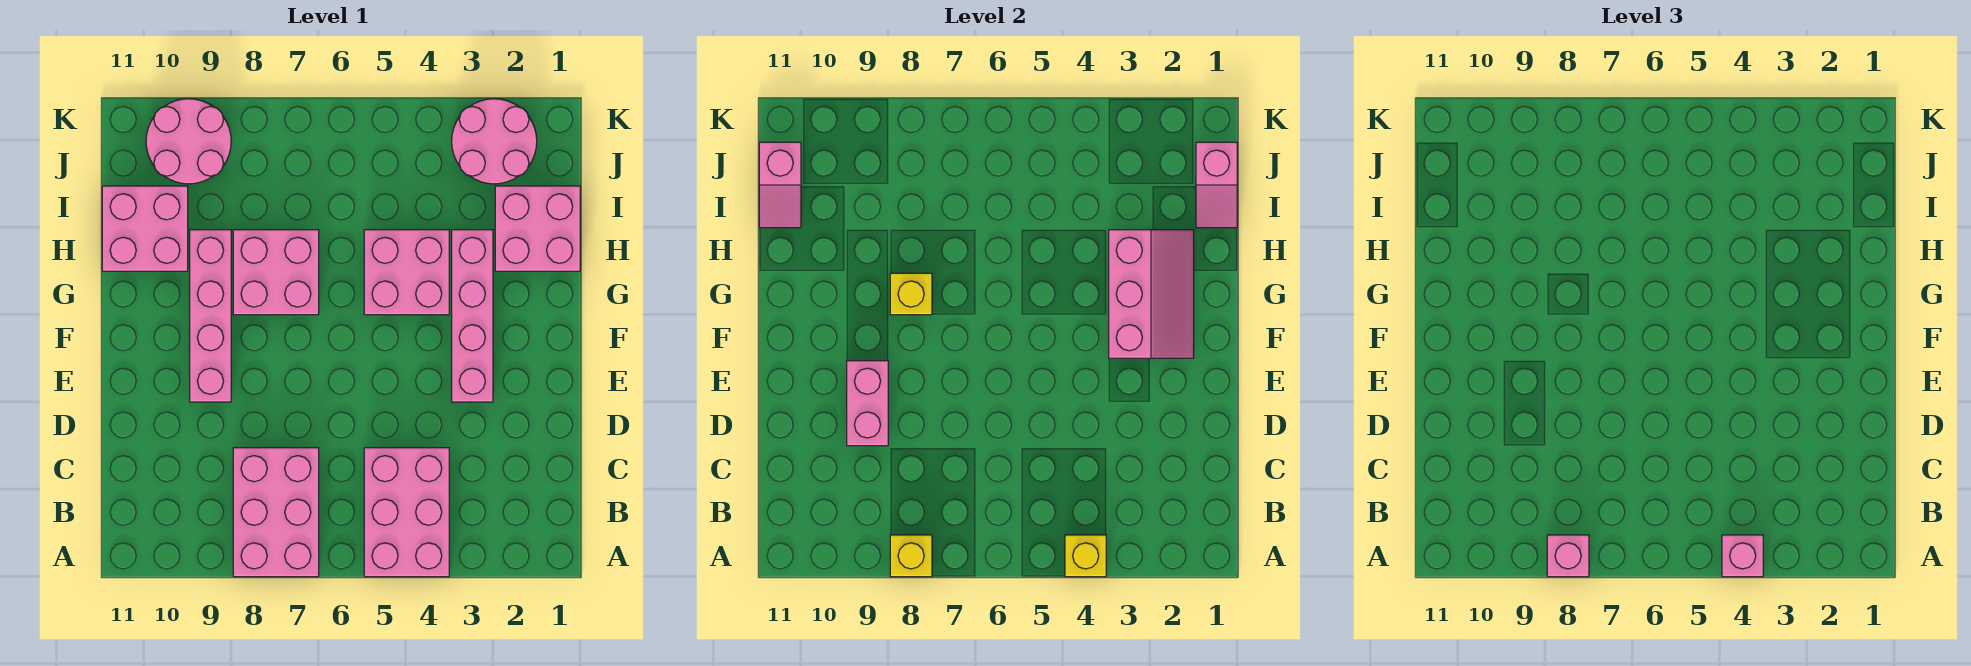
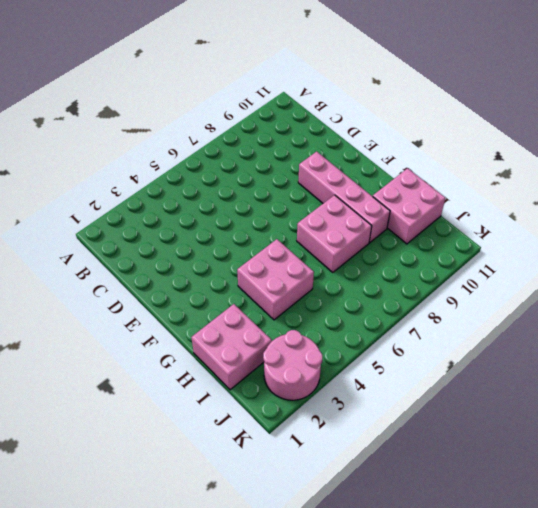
none -> pink 2x3 brick [364,448,449,577]
none -> pink 2x3 brick [233,448,319,577]
none -> pink 1x4 brick [452,230,493,402]

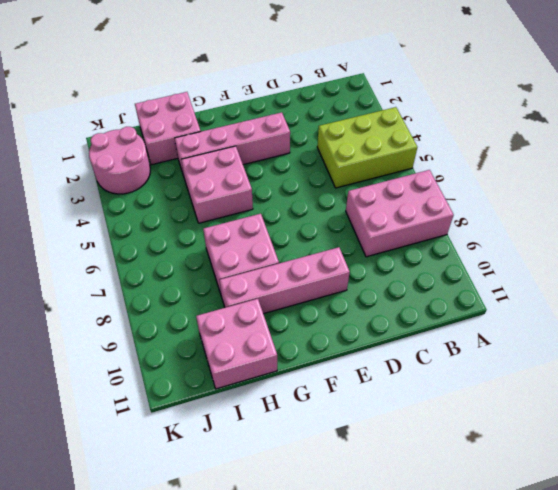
lime 2x3 brick [317,107,417,188] -> pink 2x3 brick [364,448,449,577]
none -> pink 2x2 round brick [146,99,231,184]
none -> yellow 1x1 brick [1065,535,1106,577]
none -> yellow 1x1 brick [890,535,932,577]

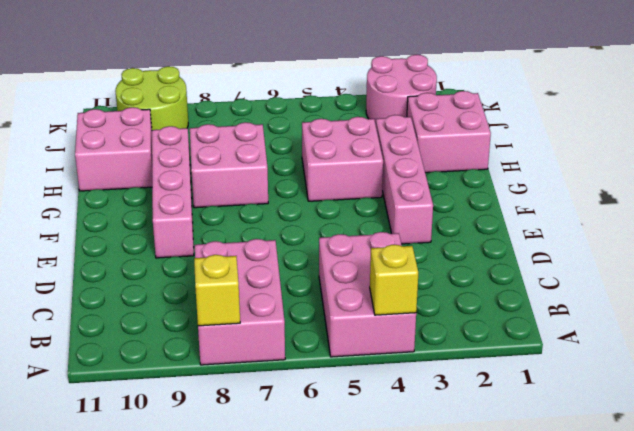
lime 2x2 round brick [115,66,188,130] -> pink 2x2 round brick [146,99,231,184]
none -> pink 1x2 brick [847,361,888,446]
none -> pink 2x3 slope [1109,230,1194,358]
none -> yellow 1x1 brick [890,273,932,315]

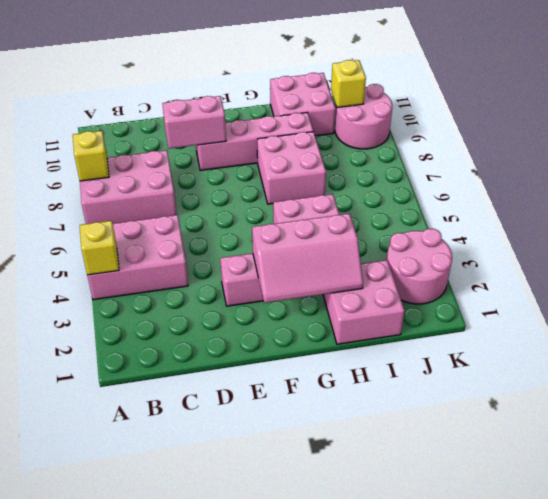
yellow 1x1 brick [331,60,366,108] -> yellow 1x1 brick moved to [890,273,932,315]
none -> pink 1x2 slope [1196,142,1237,228]
none -> pink 1x2 slope [759,142,801,228]
none -> pink 1x1 brick [1722,535,1763,577]

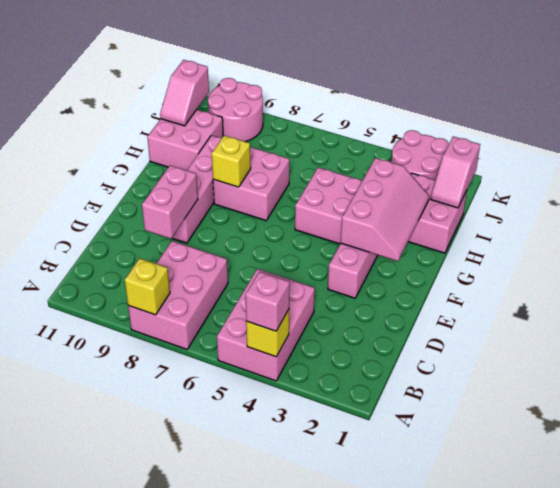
none -> pink 1x1 brick [1547,535,1589,577]

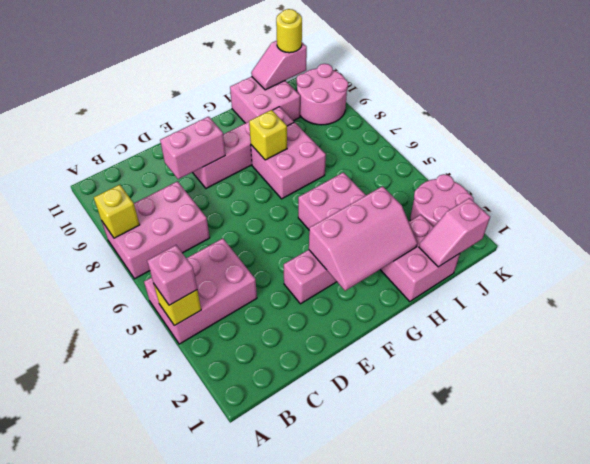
yellow 1x1 round brick [276,9,302,53] -> none
none -> pink 1x1 brick [1547,535,1589,577]

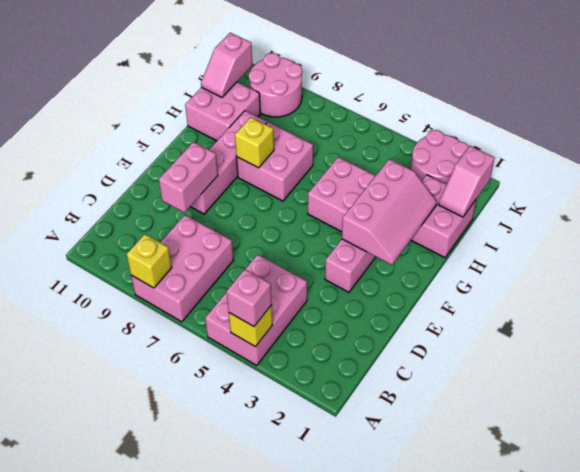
none -> pink 1x1 brick [1547,535,1589,577]

